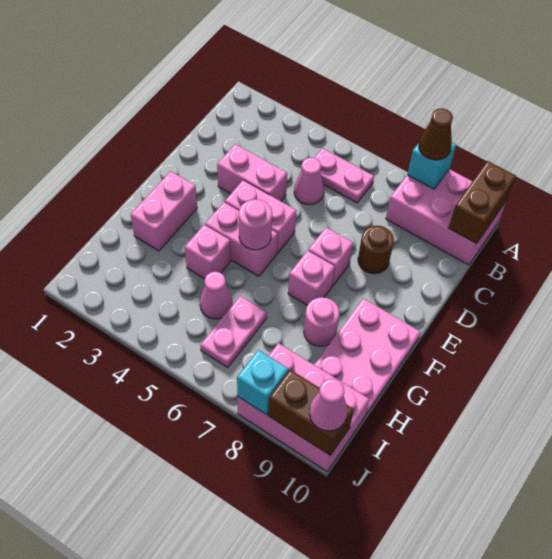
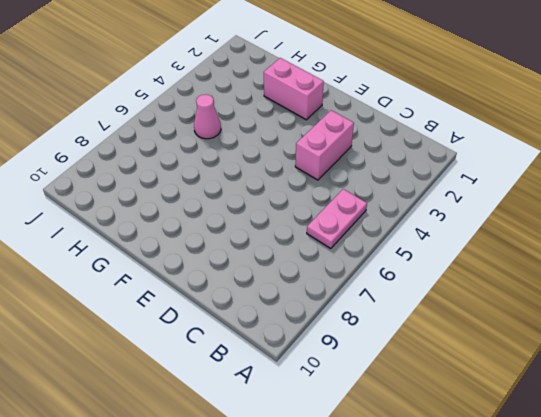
none -> pink 2x3 brick [386,169,506,265]
none -> pink 1x1 cone [294,158,324,205]
none -> brown 1x1 round brick [358,226,394,274]

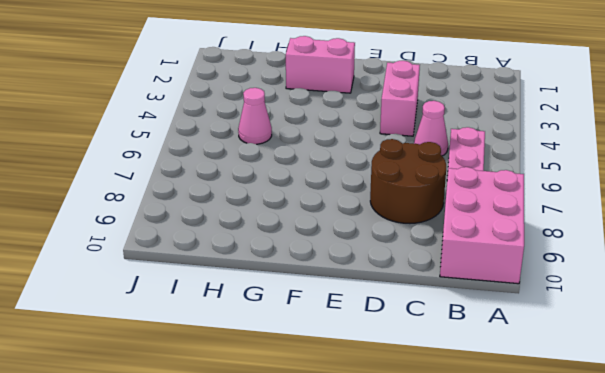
brown 2x2 round brick [370,139,446,223] -> brown 1x1 round brick [358,226,394,274]
none -> pink 1x2 brick [225,180,296,253]
none -> pink 1x1 brick [308,227,353,286]
none -> pink 1x2 brick [205,202,278,276]

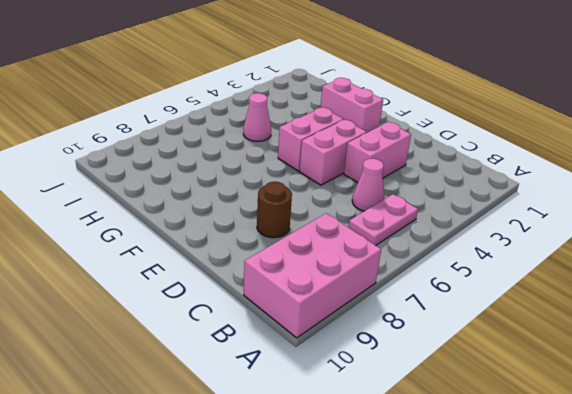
none -> pink 1x1 brick [308,227,353,286]
none -> pink 1x1 brick [288,250,335,305]
none -> pink 2x3 plate [314,298,421,414]

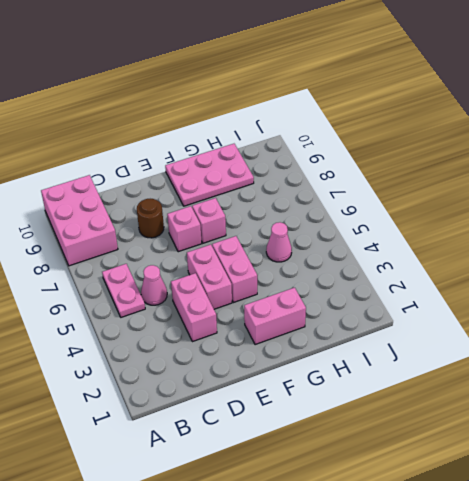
none -> pink 1x1 brick [185,225,231,279]
none -> pink 1x1 round brick [304,297,340,346]
none -> pink 1x2 plate [200,296,267,368]

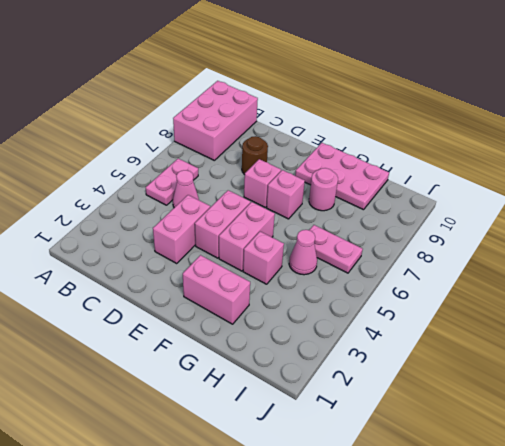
none -> pink 2x3 brick [237,343,369,471]
none -> cyan 1x1 brick [407,143,456,189]
none -> brown 1x2 brick [449,161,516,244]

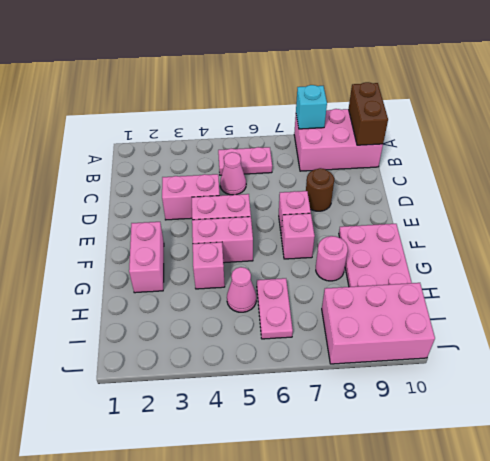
none -> pink 1x1 round brick [239,199,272,250]
none -> cyan 1x1 brick [237,350,288,415]
none -> brown 1x2 brick [268,370,354,455]

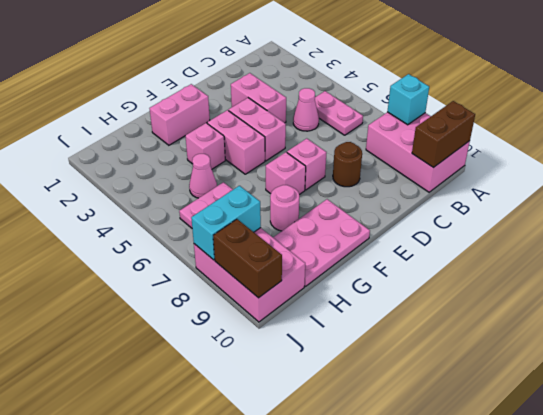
cyan 1x2 brick [191,186,261,260] -> cyan 1x1 brick [237,350,288,415]
none -> pink 1x1 round brick [239,199,272,250]
none -> brown 1x1 cone [419,108,453,160]
none -> pink 1x1 cone [309,379,348,431]

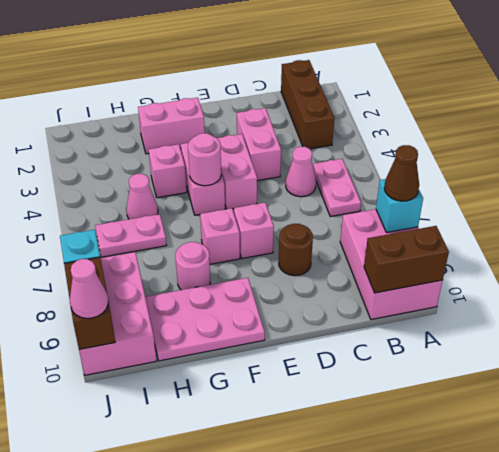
brown 1x3 brick [281,60,335,149] -> none

